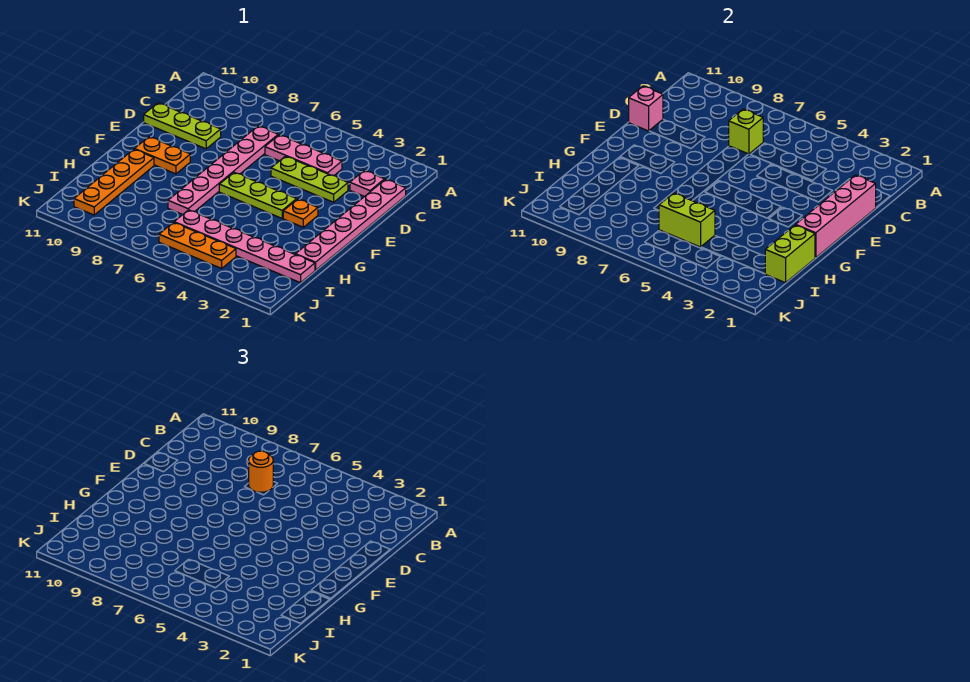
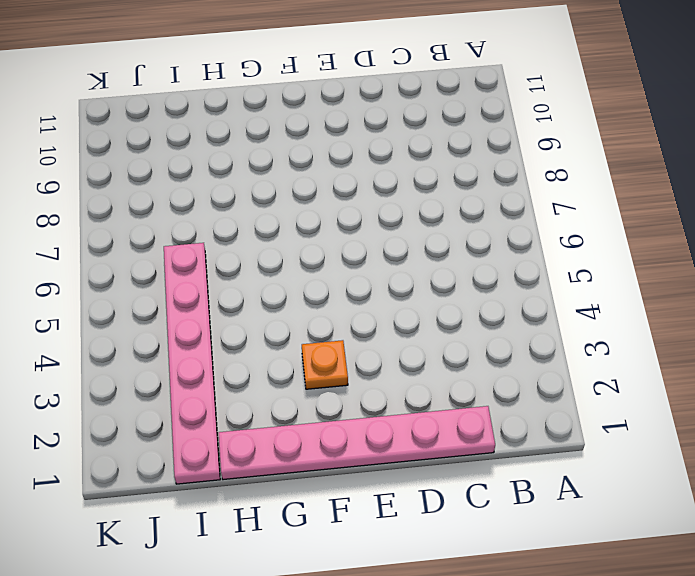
none -> pink 1x1 plate [350,170,384,197]
none -> pink 1x3 plate [265,135,342,176]
none -> pink 1x6 plate [168,126,278,215]

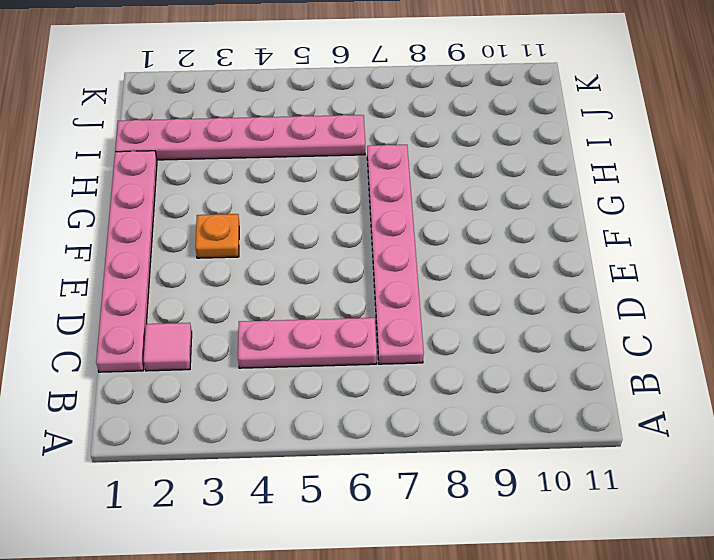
pink 1x1 tile [144,323,192,371] -> pink 1x1 plate [350,170,384,197]
none -> lime 1x3 plate [271,156,348,202]
none -> lime 1x3 plate [144,103,221,149]
none -> lime 1x3 plate [219,172,297,218]

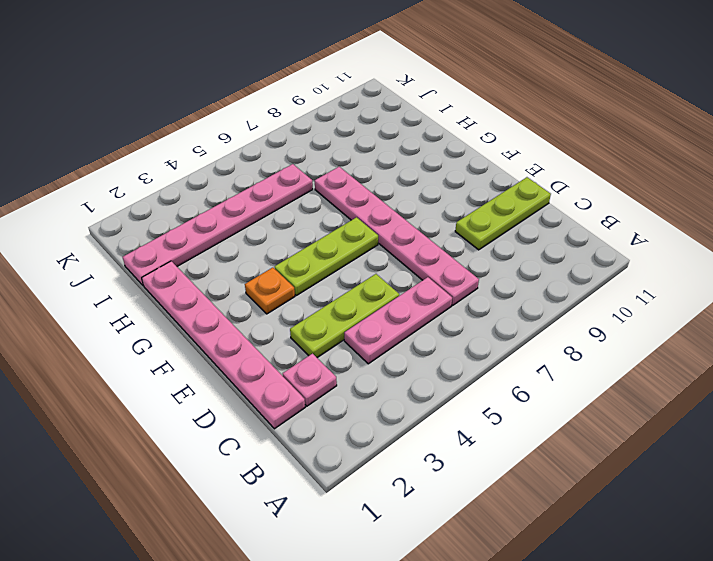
none -> orange 1x2 plate [135,137,190,174]
none -> orange 1x4 plate [74,149,154,215]
none -> orange 1x3 plate [159,222,236,268]

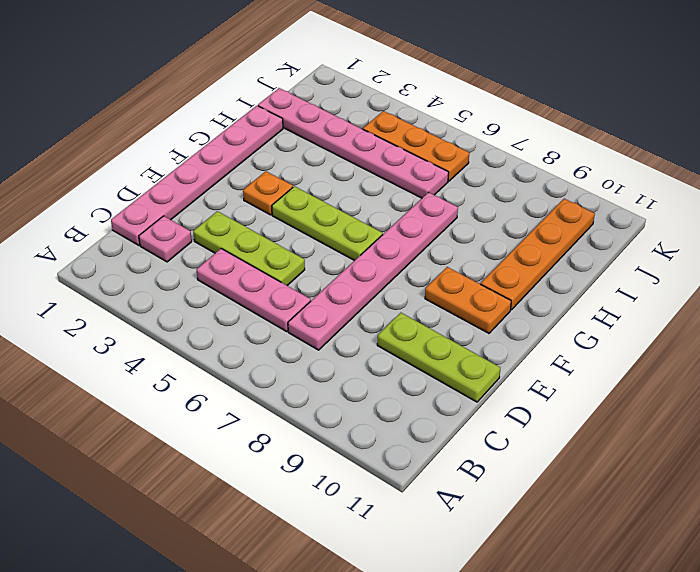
none -> lime 1x1 brick [729,109,763,154]
none -> pink 1x4 brick [796,175,876,258]
none -> pink 1x1 brick [629,86,663,131]

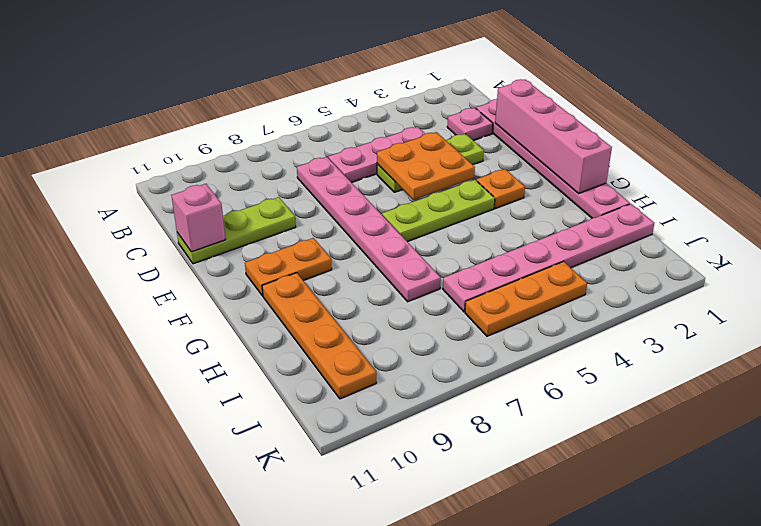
orange 2x2 plate [377,132,475,200] -> none
none -> lime 1x1 brick [729,109,763,154]
none -> lime 1x2 brick [765,225,815,283]
none -> lime 1x2 brick [659,193,715,247]

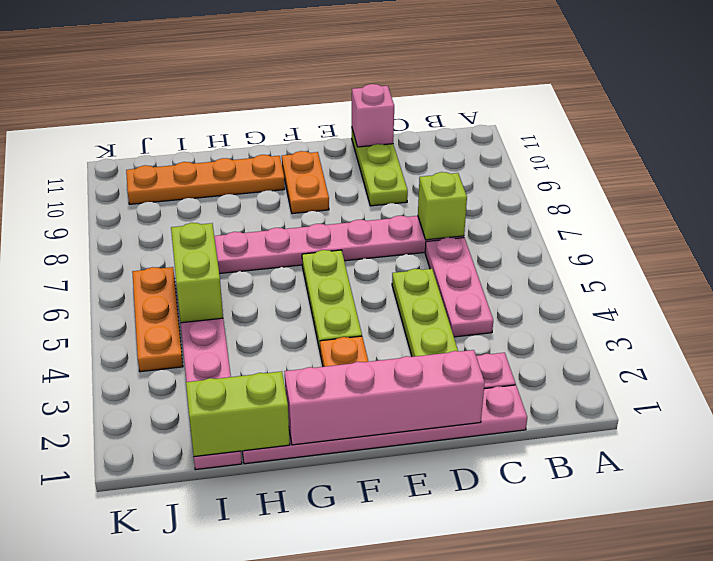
none -> orange 1x1 round brick [249,451,273,492]

